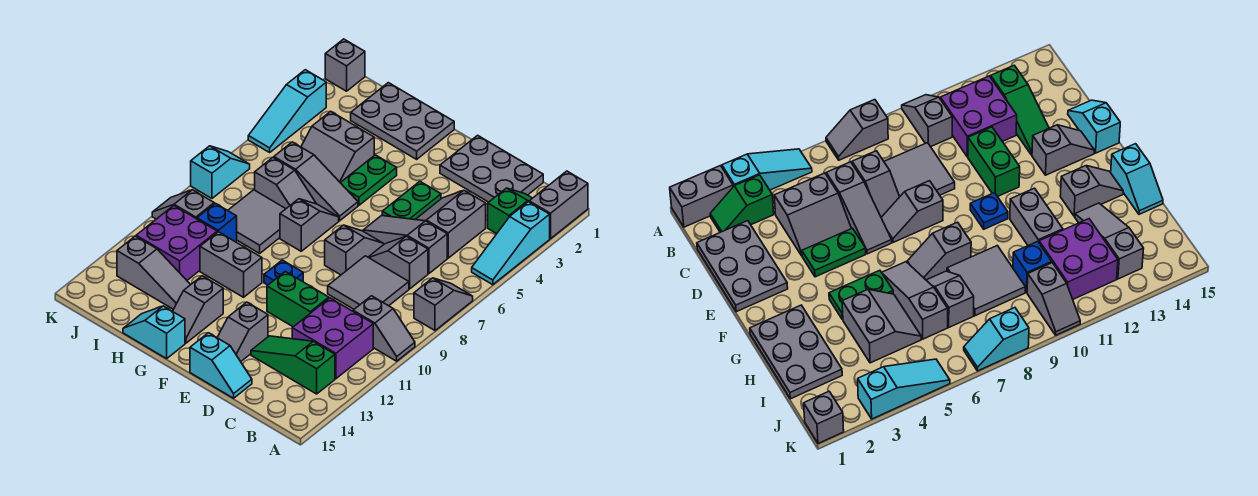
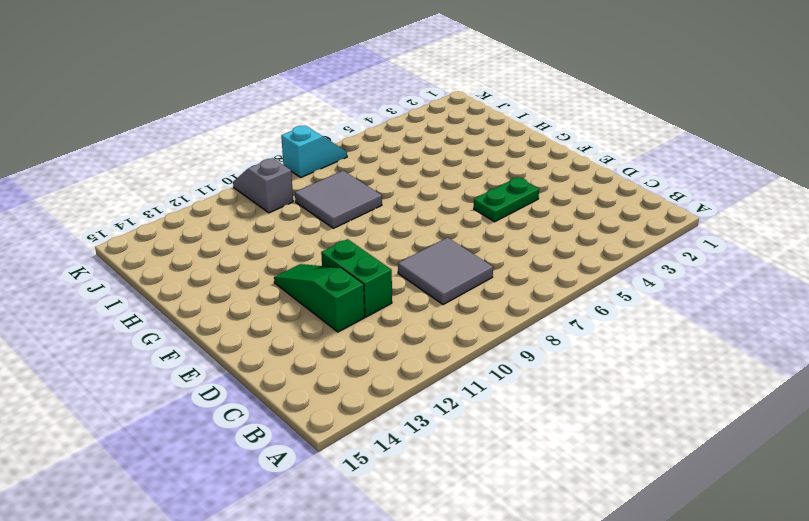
green 1x3 slope [274,264,365,332] -> green 1x3 slope moved to [251,336,335,394]
none -> grey 1x2 brick [529,171,588,239]
none -> cyan 1x3 slope [472,202,550,285]
none -> grey 1x2 slope [414,278,473,331]
none -> grey 1x2 slope [353,296,415,361]

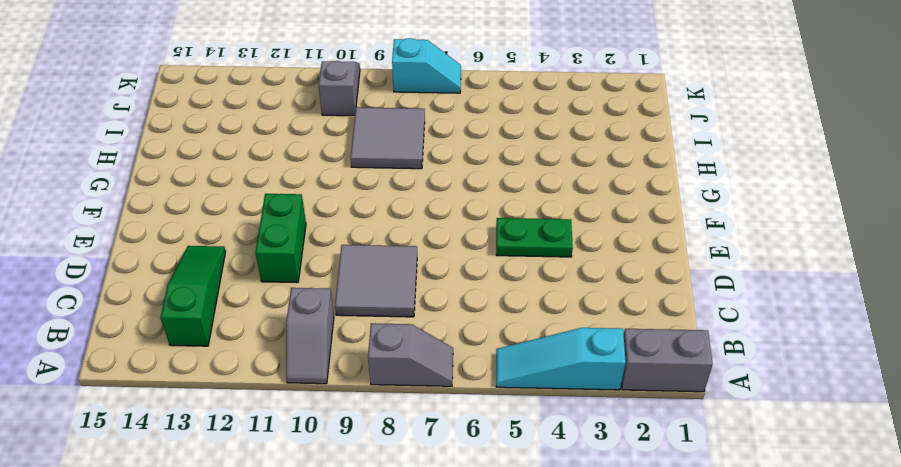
none -> green 1x2 slope [488,188,532,234]
none -> purple 2x2 brick [292,298,373,379]
none -> grey 2x3 plate [440,135,543,202]
none -> grey 2x2 slope [415,191,486,258]

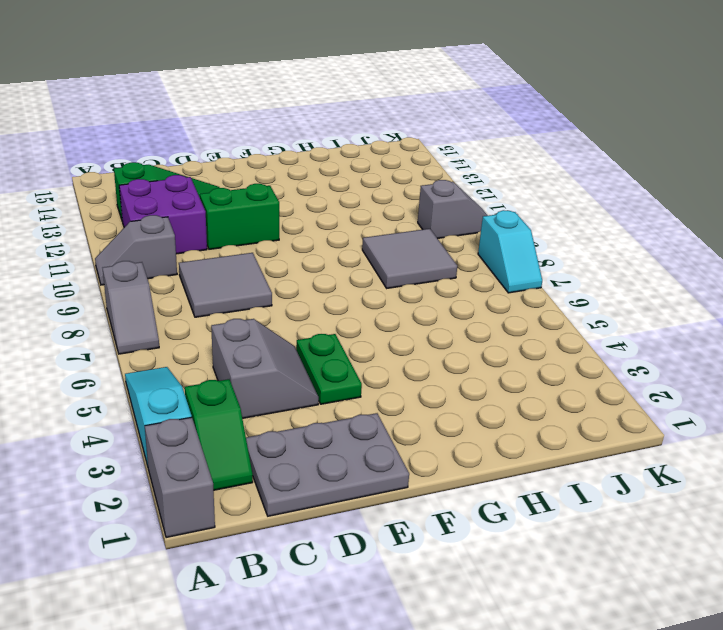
none -> grey 1x3 slope [363,216,447,273]
none -> grey 1x2 slope [368,236,428,289]
none -> cyan 1x2 slope [190,333,252,398]
none -> grey 1x2 slope [325,225,383,275]

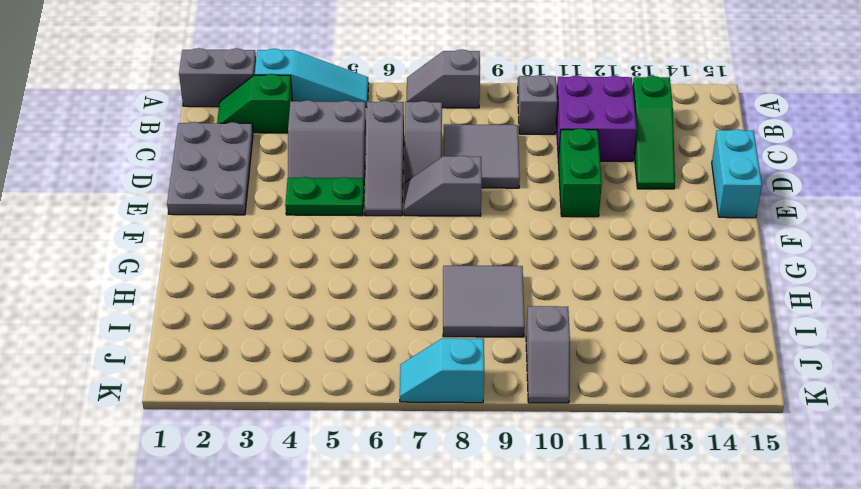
cyan 1x2 brick [712,129,762,218] -> cyan 1x2 slope [190,333,252,398]
none -> grey 1x2 slope [217,302,268,362]
none -> blue 1x1 plate [264,260,303,285]
none -> grey 2x3 plate [351,83,454,159]
none -> green 1x2 plate [341,155,397,205]

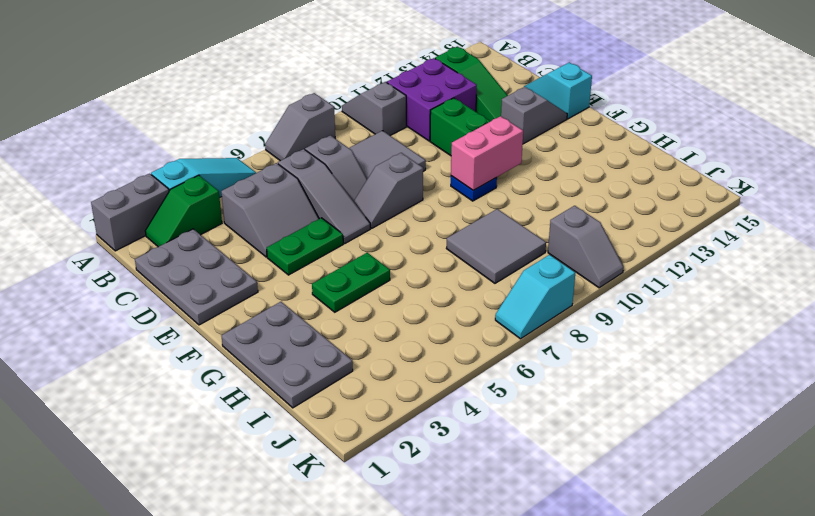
pink 1x2 brick [451,116,523,190] -> none
none -> grey 1x3 slope [274,142,358,221]
none -> grey 1x2 slope [280,199,339,251]
none -> grey 1x2 brick [200,232,262,297]
none -> grey 1x2 slope [173,276,223,343]

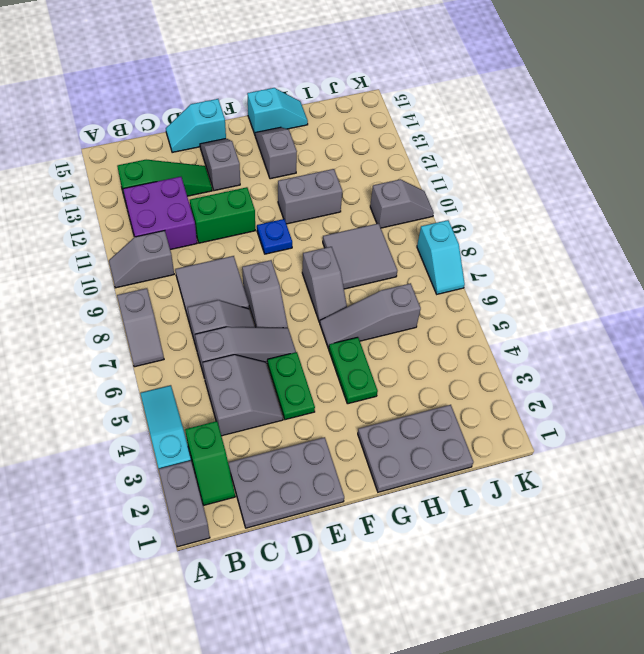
none -> grey 2x2 slope [301,111,374,183]
none -> grey 1x2 slope [255,158,316,209]
none -> grey 1x3 slope [117,236,191,309]
none -> blue 1x1 brick [197,203,237,242]

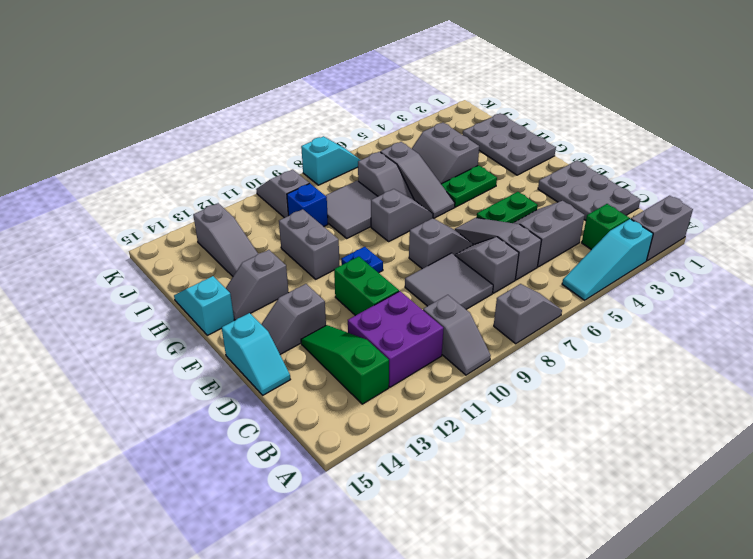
none -> purple 2x2 brick [136,206,217,280]
none -> grey 1x1 brick [325,39,365,91]
none -> cyan 1x3 slope [248,70,326,152]

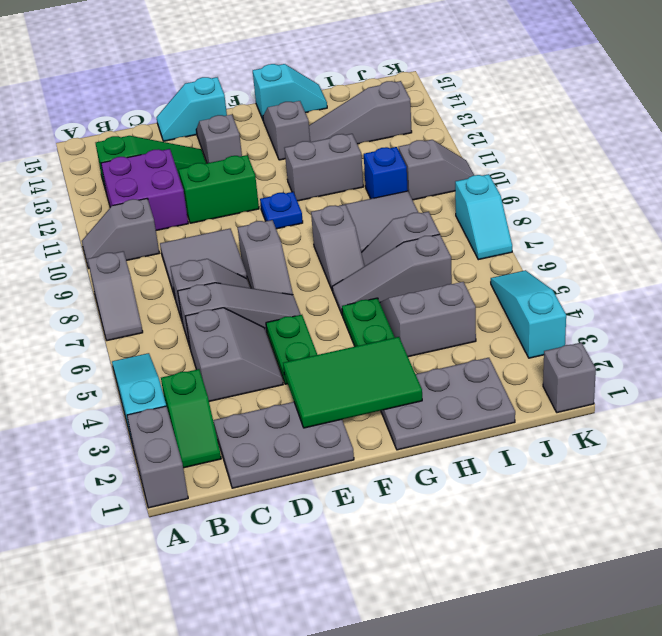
green 2x3 tile [283,337,422,428] -> none
none -> purple 2x2 brick [136,206,217,280]

